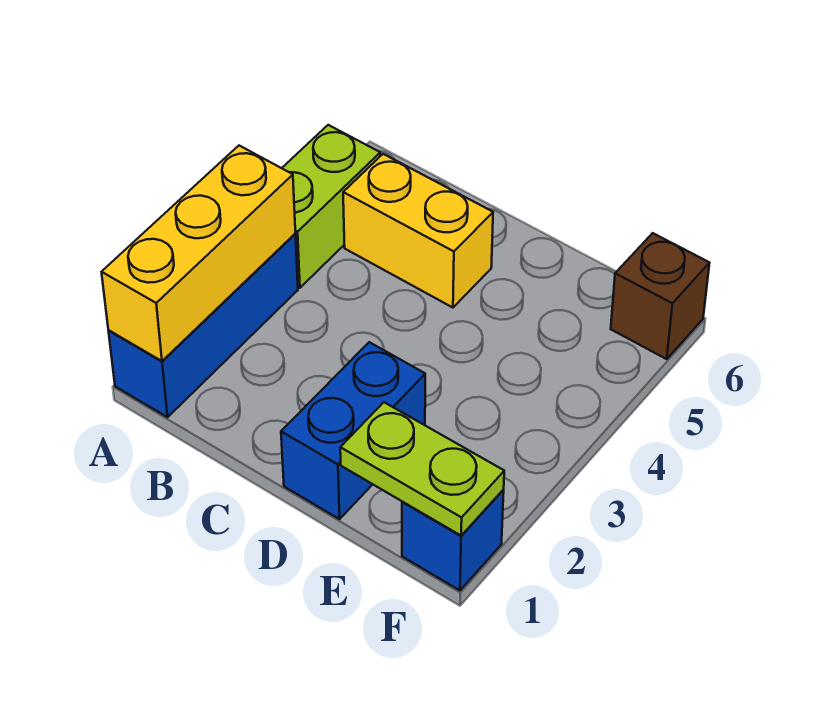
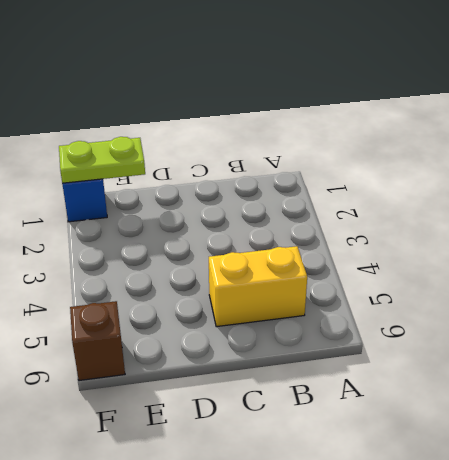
none -> blue 1x3 brick [109,234,298,417]
none -> lime 1x2 brick [282,125,380,288]

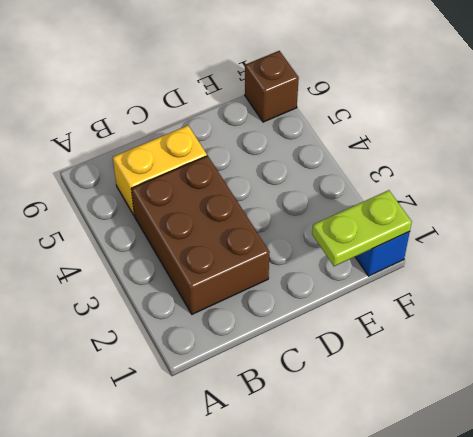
brown 2x3 brick [131,156,270,314] -> none
none -> blue 1x3 brick [109,234,298,417]
none -> lime 1x2 brick [282,125,380,288]

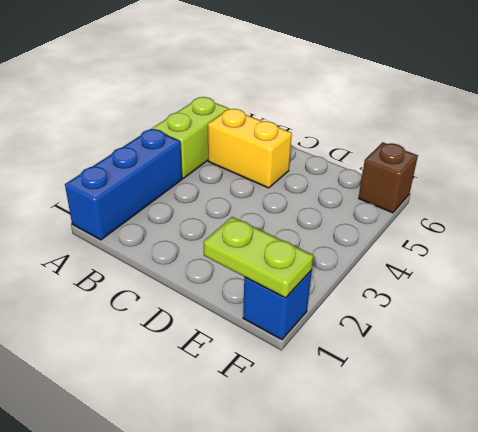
none -> blue 1x2 brick [281,342,425,519]
none -> yellow 1x3 brick [102,146,295,361]

